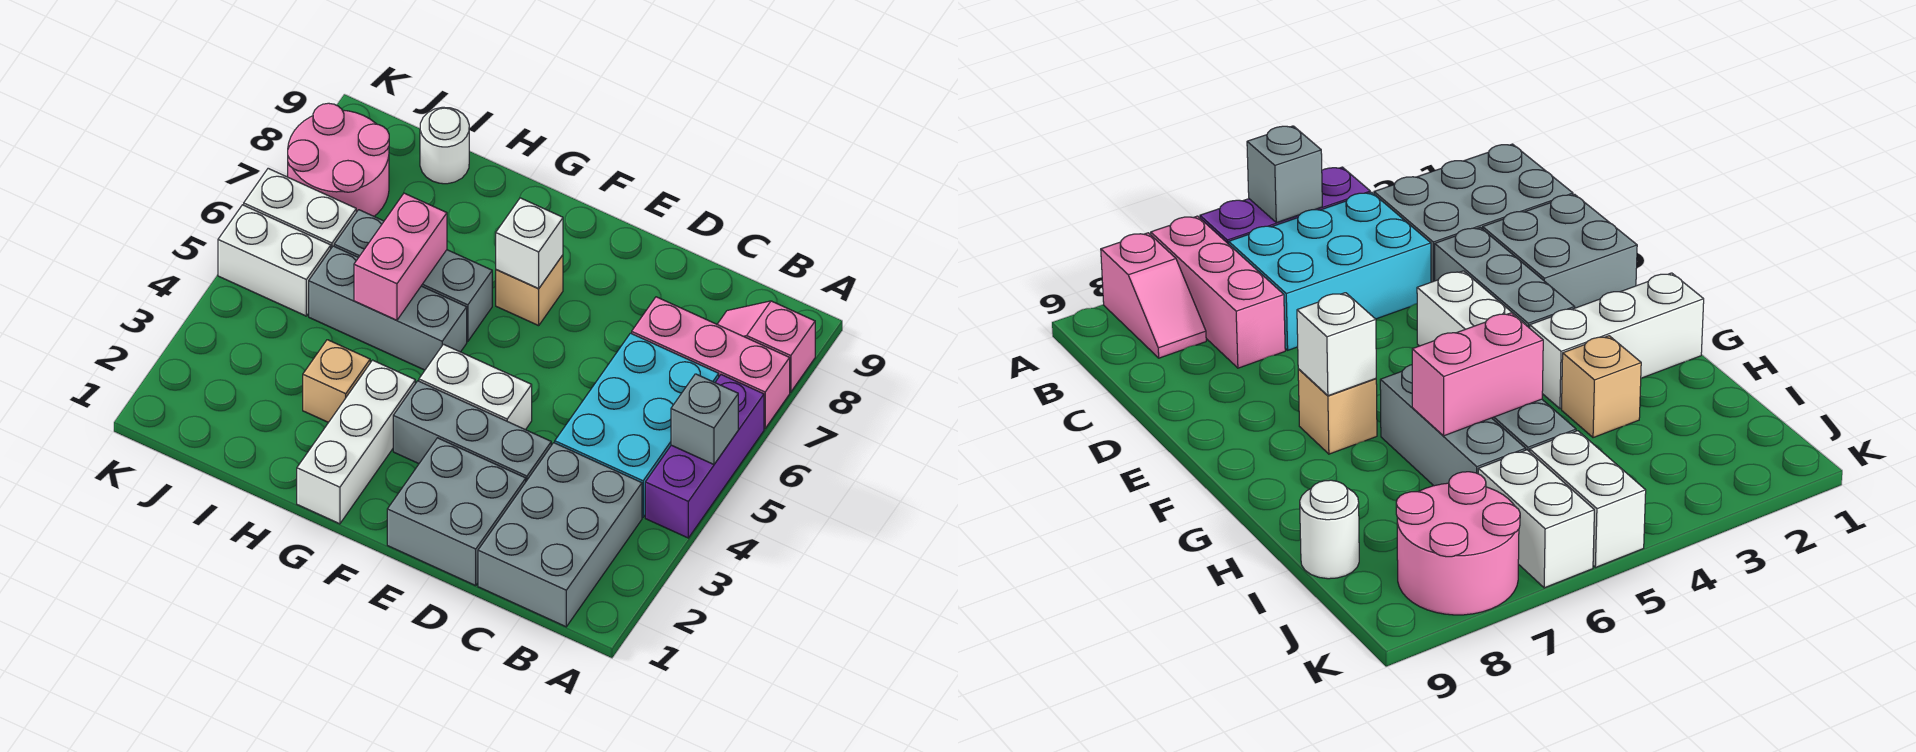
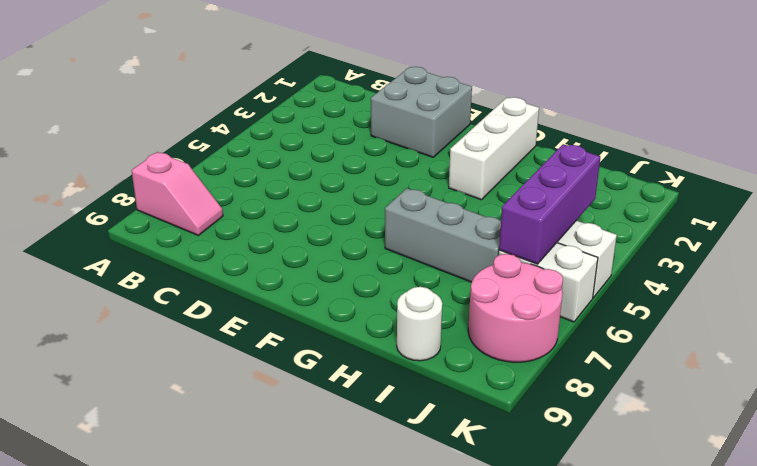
purple 1x3 brick [499,144,600,264] -> purple 1x3 brick moved to [645,375,764,538]
none -> pink 1x3 brick [632,297,790,428]
none -> grey 2x3 brick [478,443,642,627]
none -> cyan 2x3 brick [555,333,719,517]

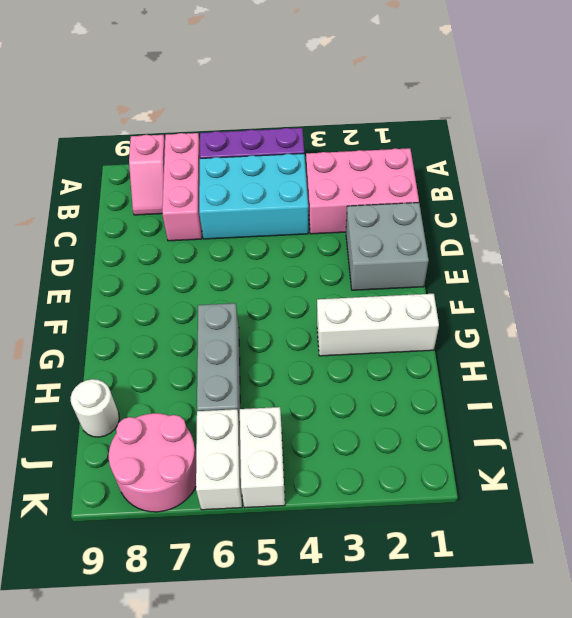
pink 2x3 brick [306,148,419,234] -> grey 2x3 brick [478,443,642,627]
none -> grey 1x3 brick [393,381,551,481]
none -> white 1x2 brick [419,344,532,430]
none -> tan 1x1 brick [496,255,563,326]

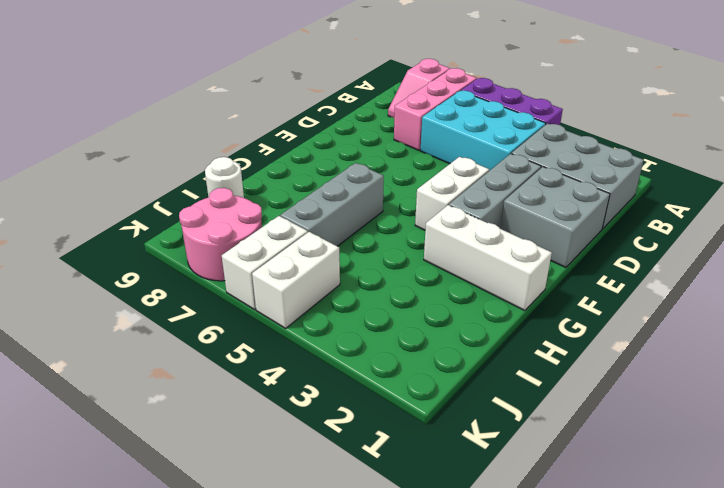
none -> tan 1x1 brick [496,255,563,326]
none -> grey 1x3 brick [309,246,467,370]
none -> tan 1x1 brick [303,340,370,422]

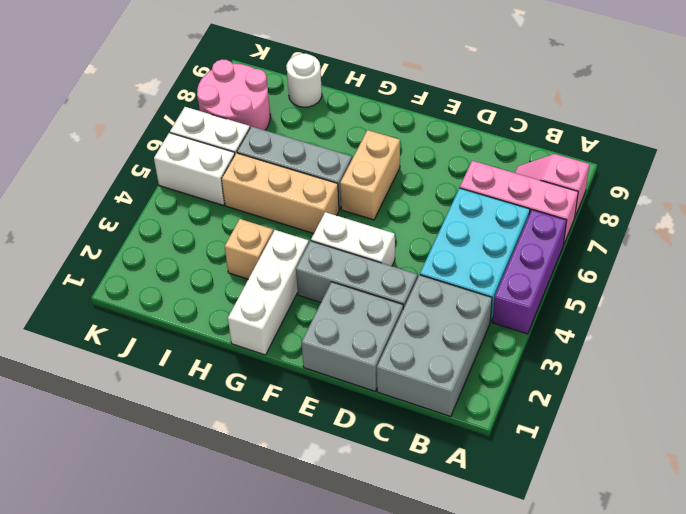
tan 1x2 brick [340,130,400,220] -> tan 1x1 brick [496,255,563,326]
tan 1x3 brick [222,153,339,233] -> grey 1x3 brick [309,246,467,370]
none -> grey 1x1 brick [671,374,738,464]
none -> white 1x1 brick [496,198,563,288]
none -> pink 1x2 brick [354,193,447,320]

